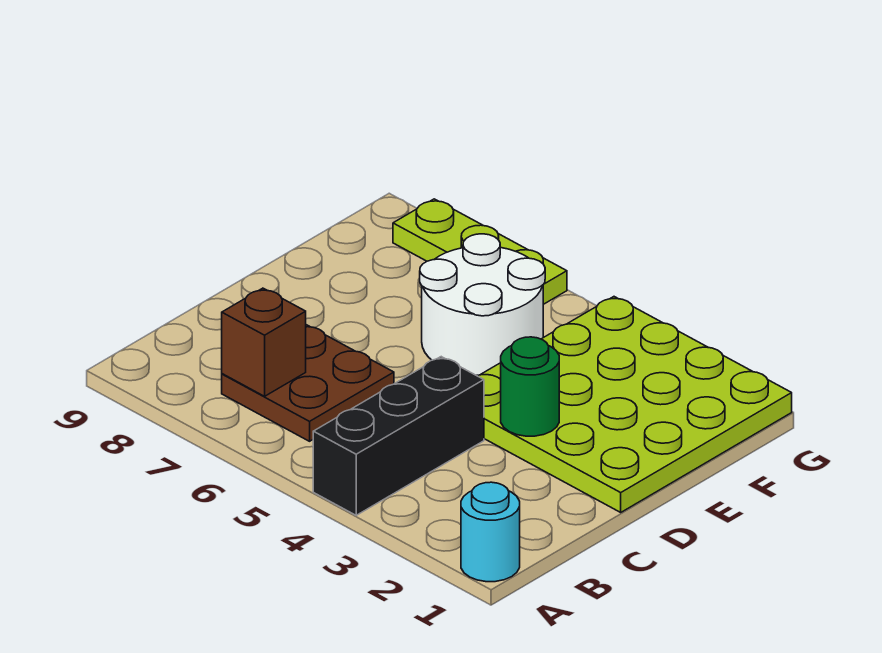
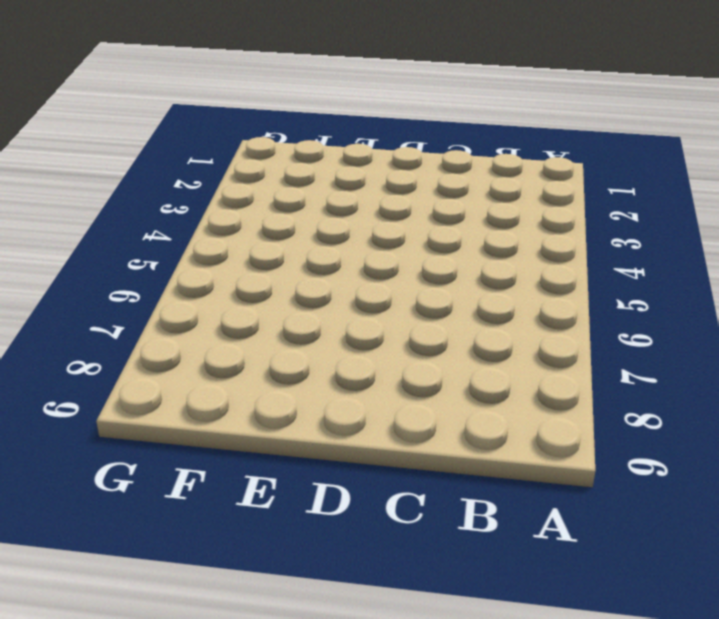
none -> cyan 1x1 round brick [461,482,520,582]
none -> black 1x3 brick [313,357,484,515]

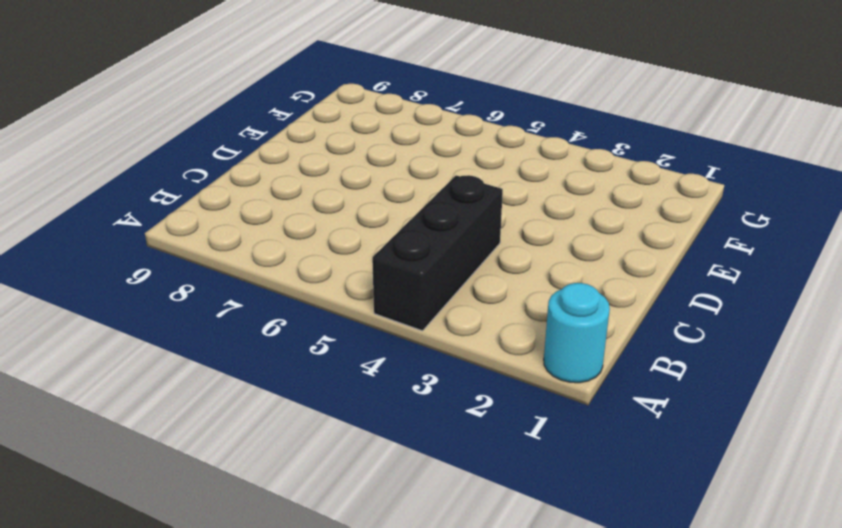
none -> brown 2x2 plate [222,325,394,441]
none -> lime 4x4 plate [477,297,792,512]

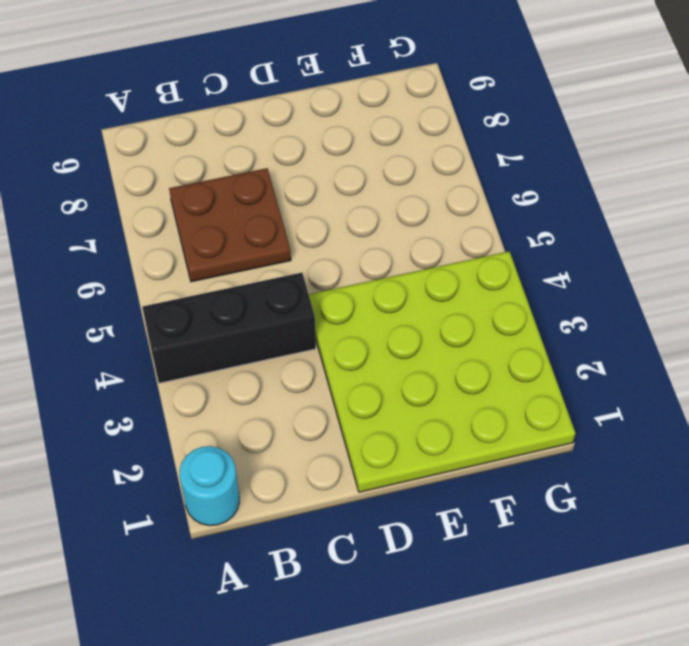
none -> white 2x2 round brick [420,234,545,375]
none -> lime 1x3 plate [393,199,567,304]

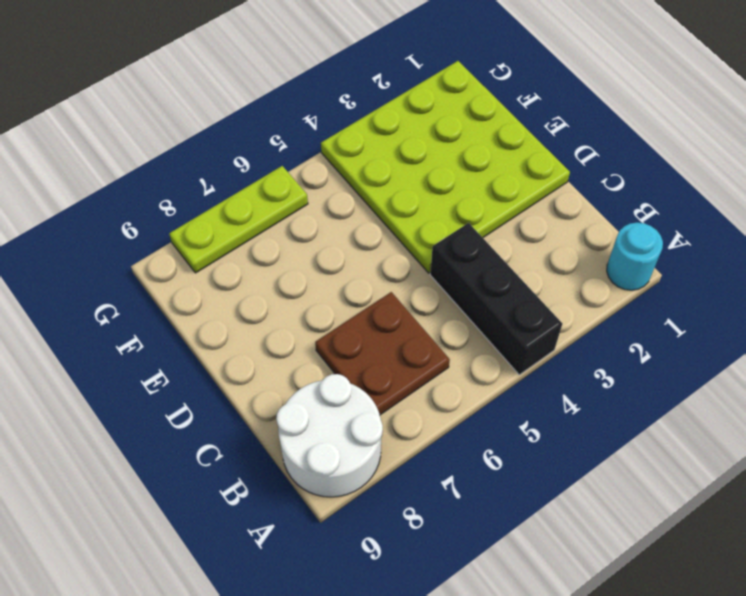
white 2x2 round brick [276,374,383,497] -> white 2x2 round brick moved to [420,234,545,375]
none -> brown 1x1 brick [222,288,306,396]
none -> green 1x1 round brick [501,337,559,436]

